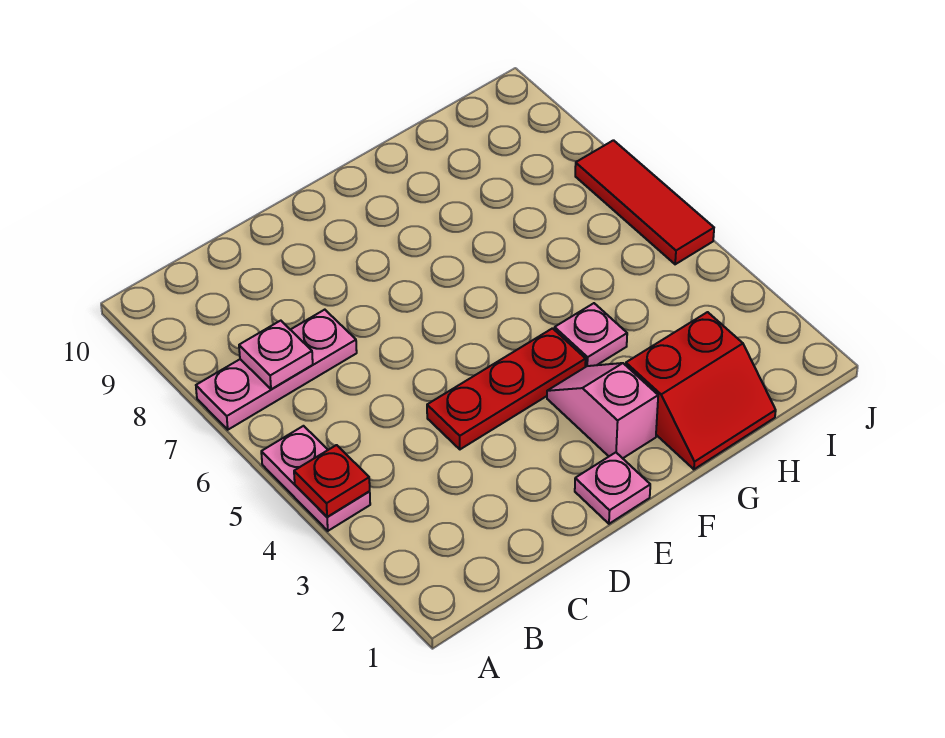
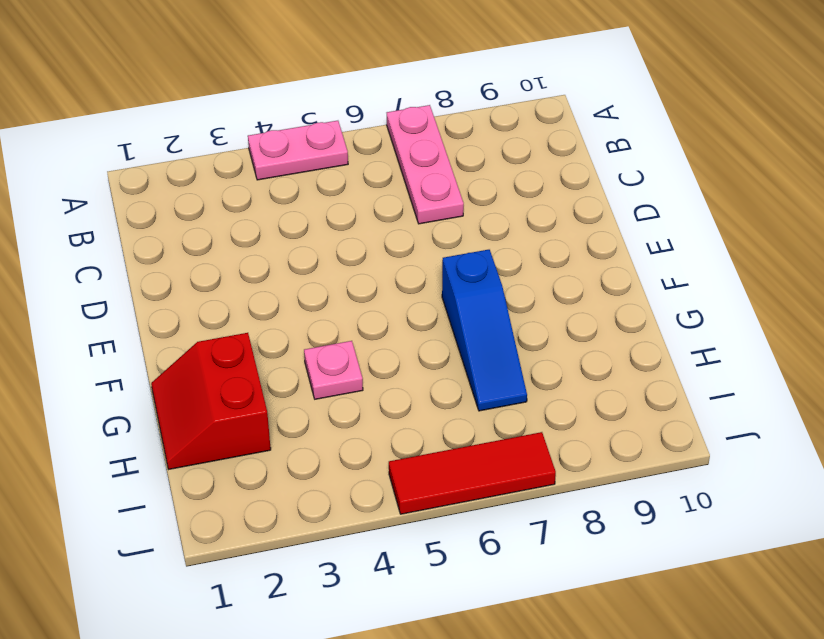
blue 1x3 slope [442,250,527,411] -> none
none -> red 1x3 plate [427,328,586,449]
none -> pink 1x1 plate [575,452,650,524]

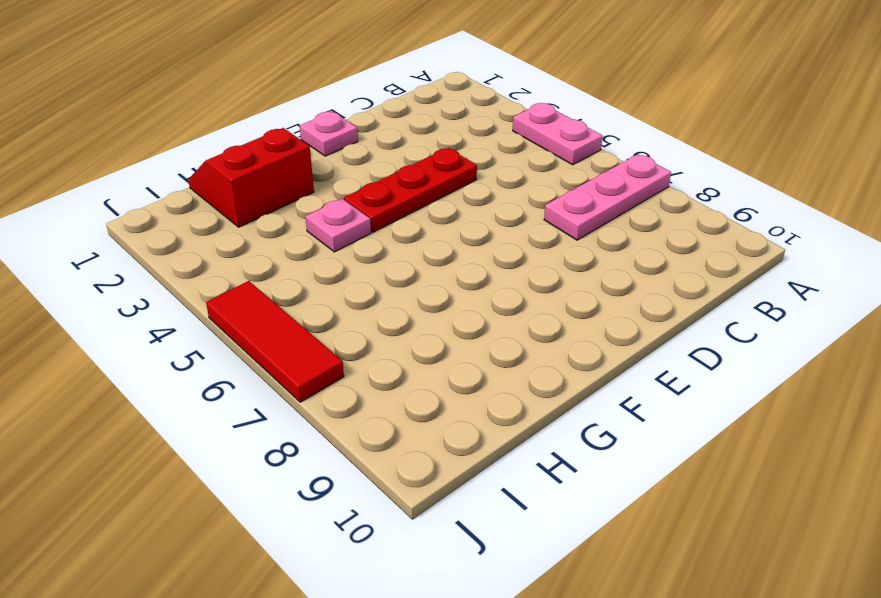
none -> pink 1x2 slope [547,363,658,458]
none -> red 1x1 plate [294,445,370,517]

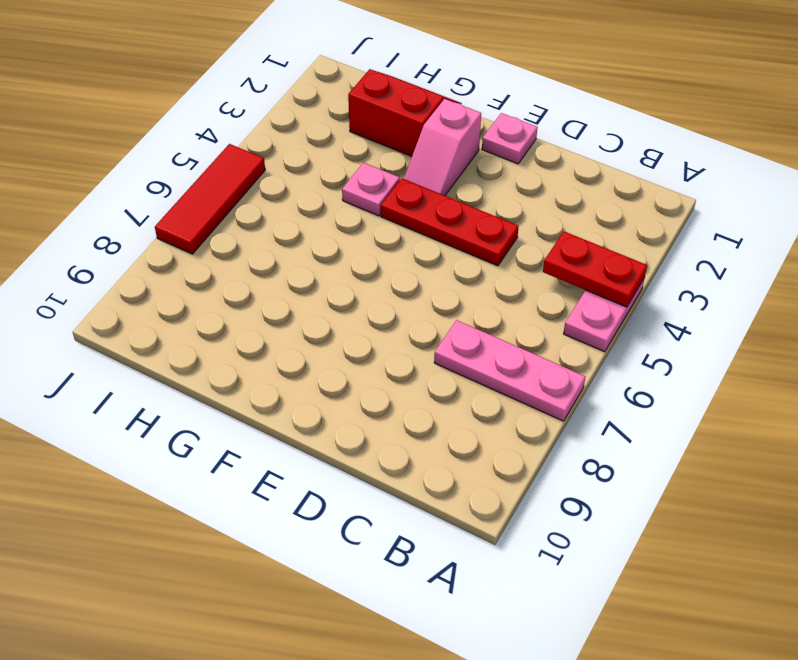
red 1x2 plate [543,231,647,307] -> red 1x1 plate [294,445,370,517]
none -> pink 1x1 plate [239,321,313,389]

